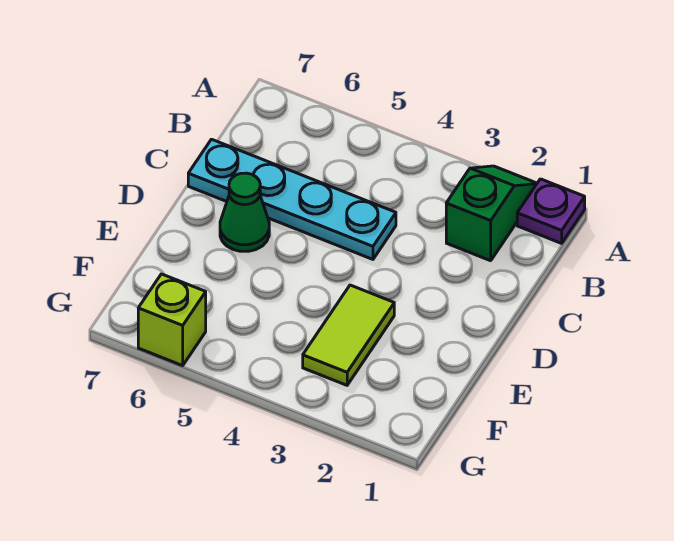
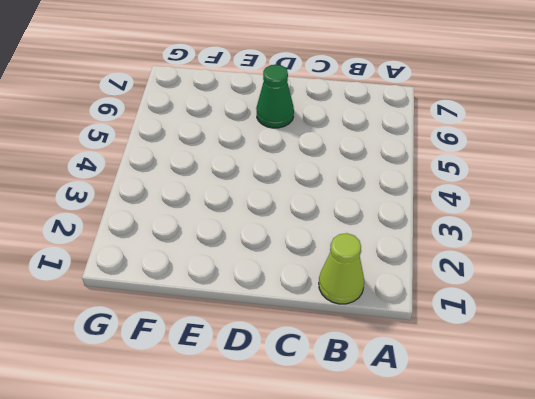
lime 1x1 cone [319,233,364,304] -> none
none -> purple 1x1 plate [517,179,585,243]
none -> green 1x2 slope [446,166,537,261]

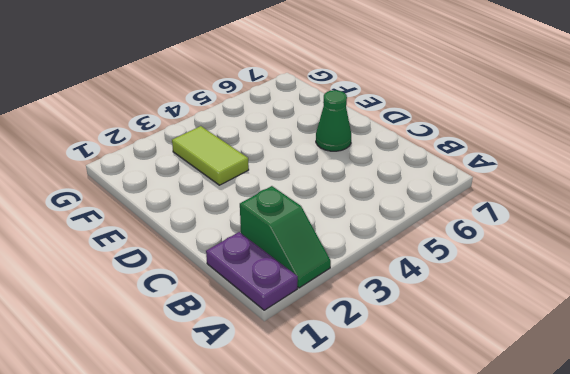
purple 1x2 plate [206,232,298,310] -> purple 1x1 plate [517,179,585,243]
none -> cyan 1x4 plate [188,139,396,259]
none -> lime 1x1 brick [138,274,206,366]

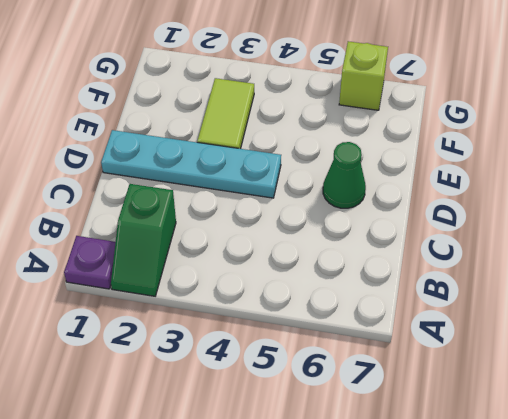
cyan 1x4 plate [101,130,281,198] -> cyan 1x4 plate moved to [188,139,396,259]

